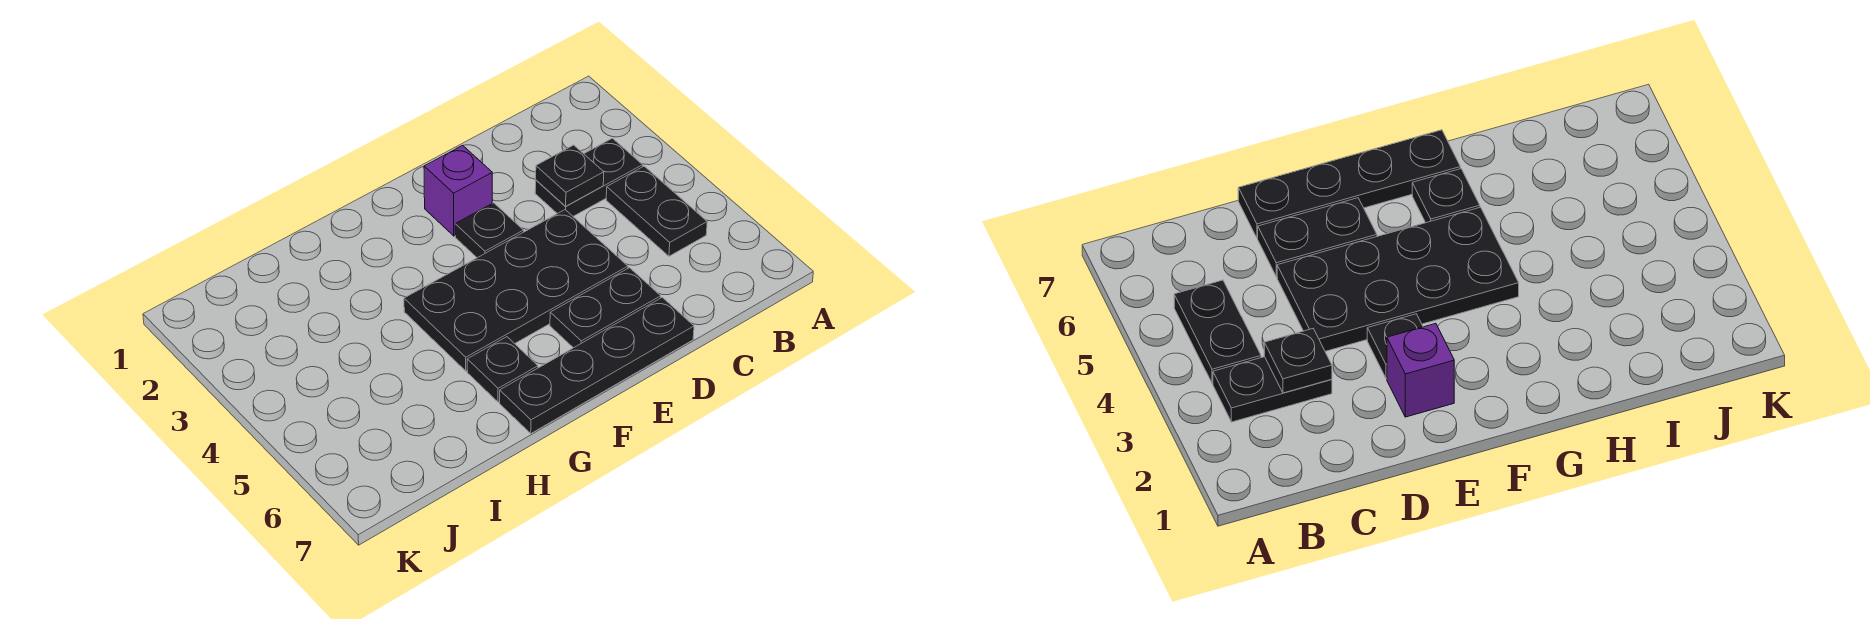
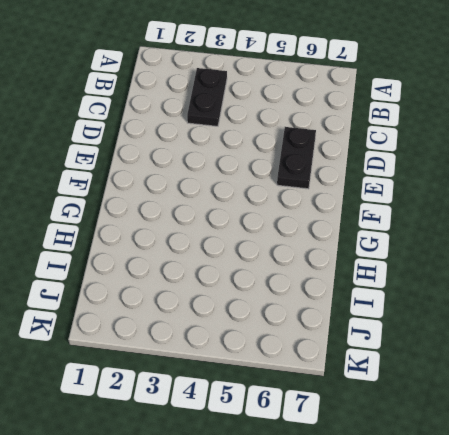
none -> black 1x2 plate [606,166,707,256]
none -> black 2x4 plate [404,210,628,371]

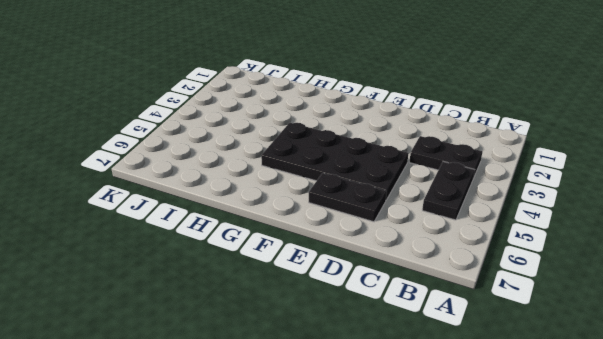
none -> black 1x4 plate [500,297,694,433]
none -> purple 1x1 brick [424,146,492,236]

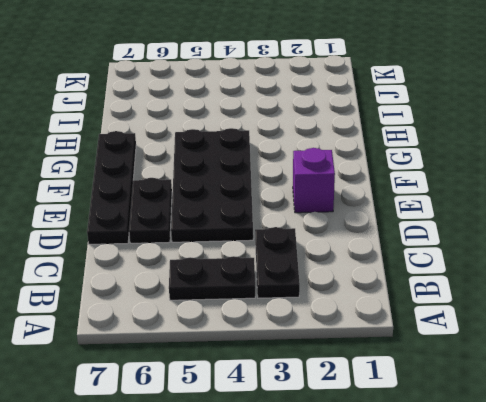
none -> black 1x1 plate [455,203,524,258]
none -> black 1x1 plate [467,337,538,402]

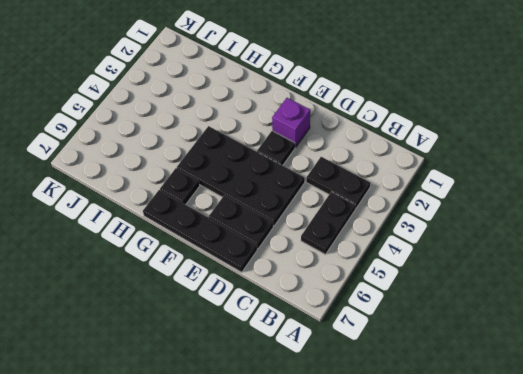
none -> black 1x1 plate [536,145,604,206]

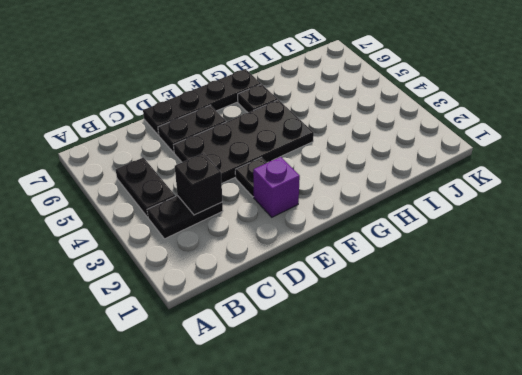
black 1x1 brick [175,153,222,215] -> black 1x1 plate [536,145,604,206]

